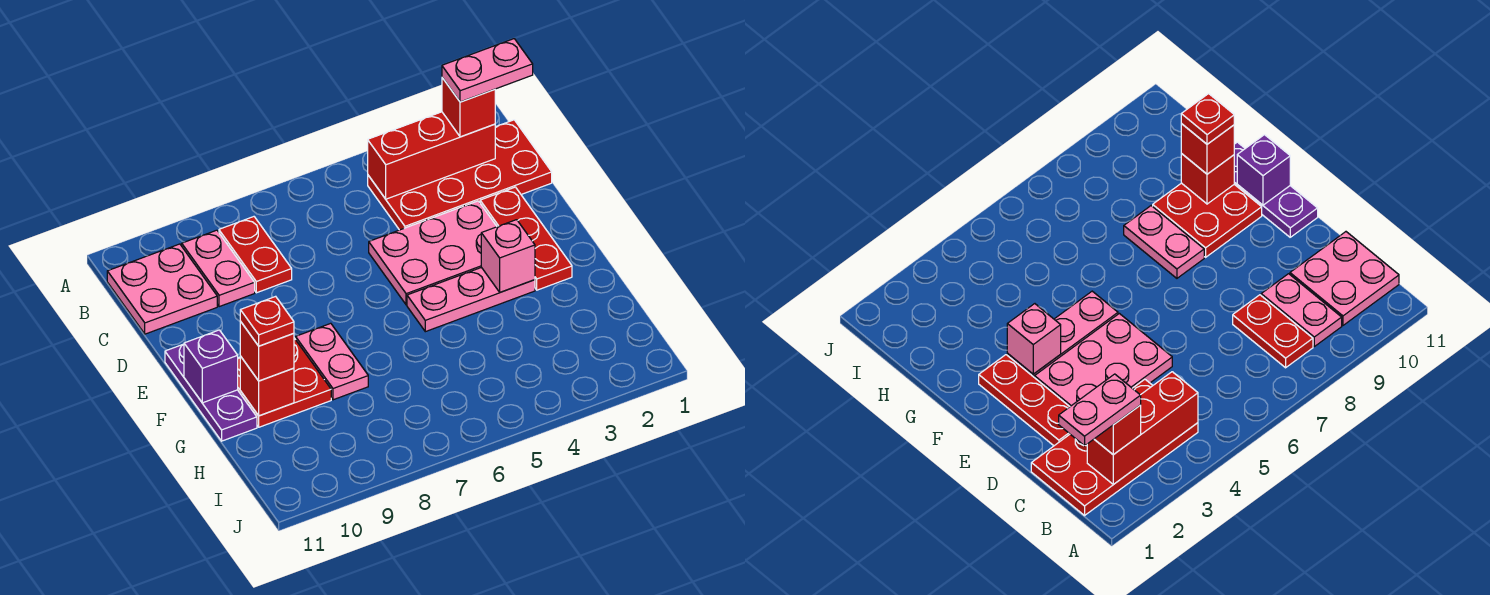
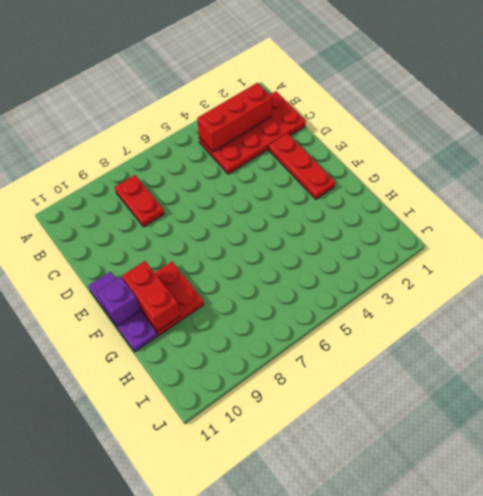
red 1x2 brick [122,261,180,332] -> red 1x1 brick [240,356,294,416]
none -> pink 1x2 plate [182,230,255,307]
none -> pink 2x2 plate [107,244,217,334]
none -> pink 2x3 plate [369,201,497,305]

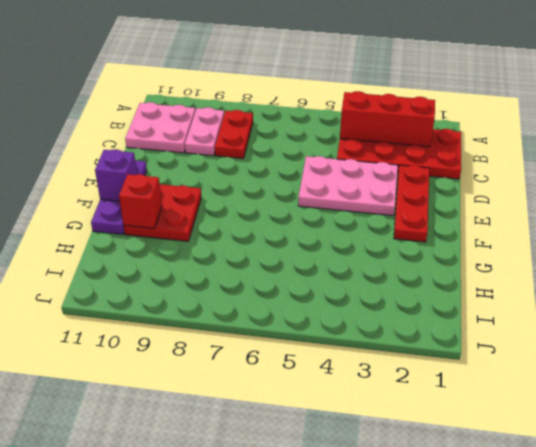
none -> pink 1x3 plate [407,267,535,332]
none -> pink 1x2 plate [296,323,368,400]
none -> pink 1x1 brick [481,220,535,292]

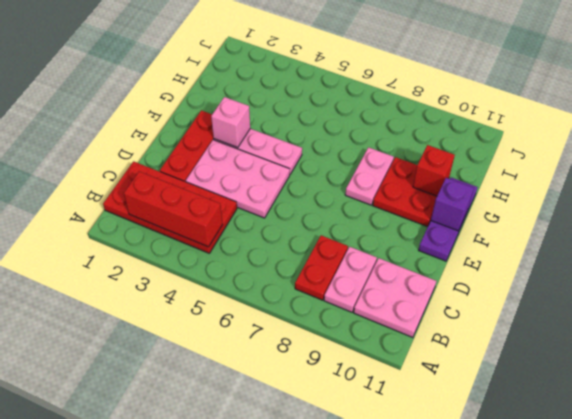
none -> red 1x1 brick [442,78,495,137]
none -> red 1x1 brick [240,321,294,381]
none -> pink 1x2 plate [442,39,533,102]

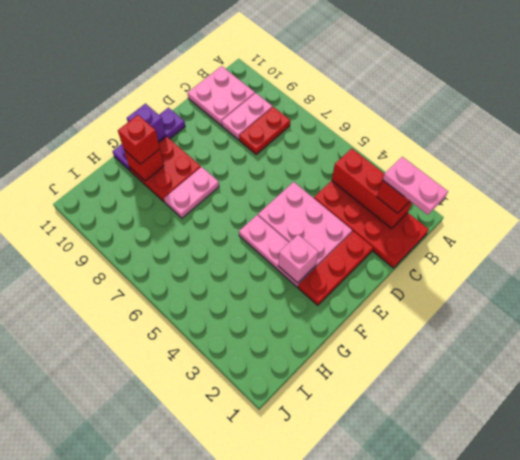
none -> red 1x1 plate [240,296,294,346]

